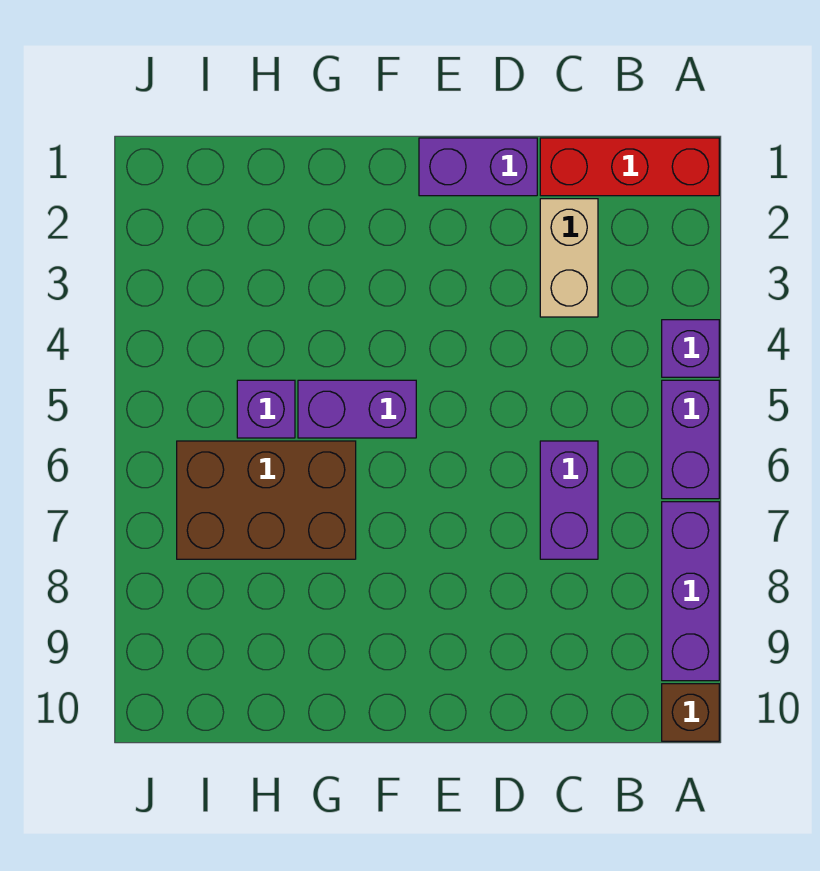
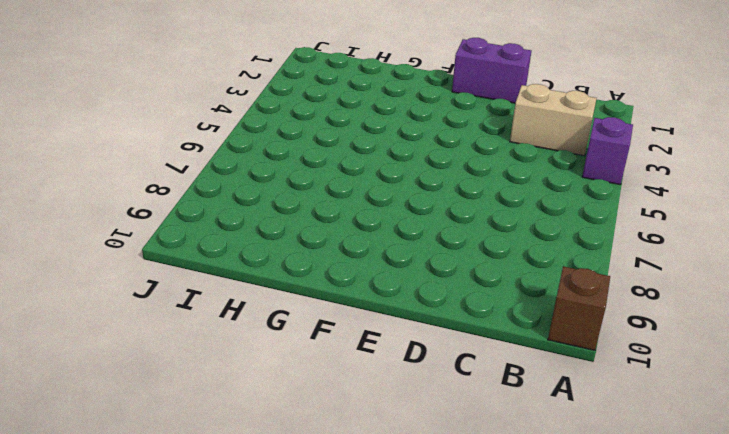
tan 1x2 brick [510,84,597,156] -> tan 1x2 brick turned to [540,199,598,317]
none -> red 1x3 brick [540,138,719,196]
none -> purple 1x2 brick [662,380,719,499]

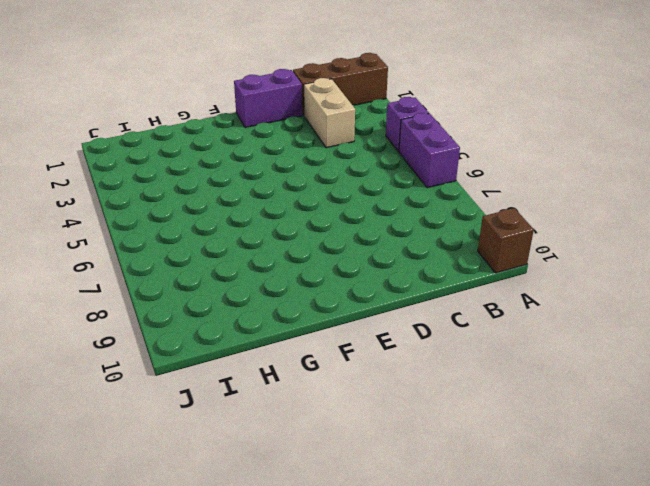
brown 1x3 brick [293,53,388,115] -> red 1x3 brick [540,138,719,196]
none -> purple 1x3 brick [662,502,719,681]
none -> purple 1x2 brick [540,441,598,559]

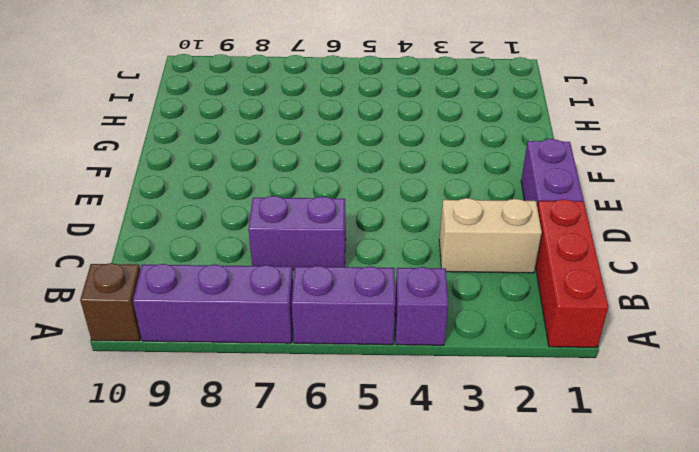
none -> purple 1x2 brick [298,380,416,438]
none -> brown 2x3 brick [177,441,356,559]

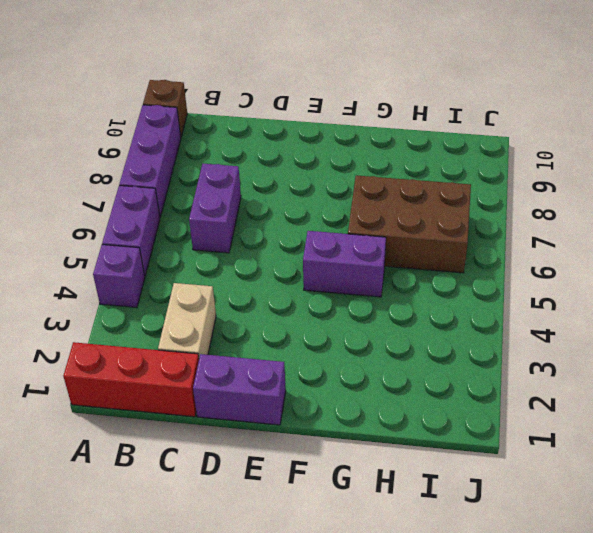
none -> purple 1x1 brick [237,380,295,438]

